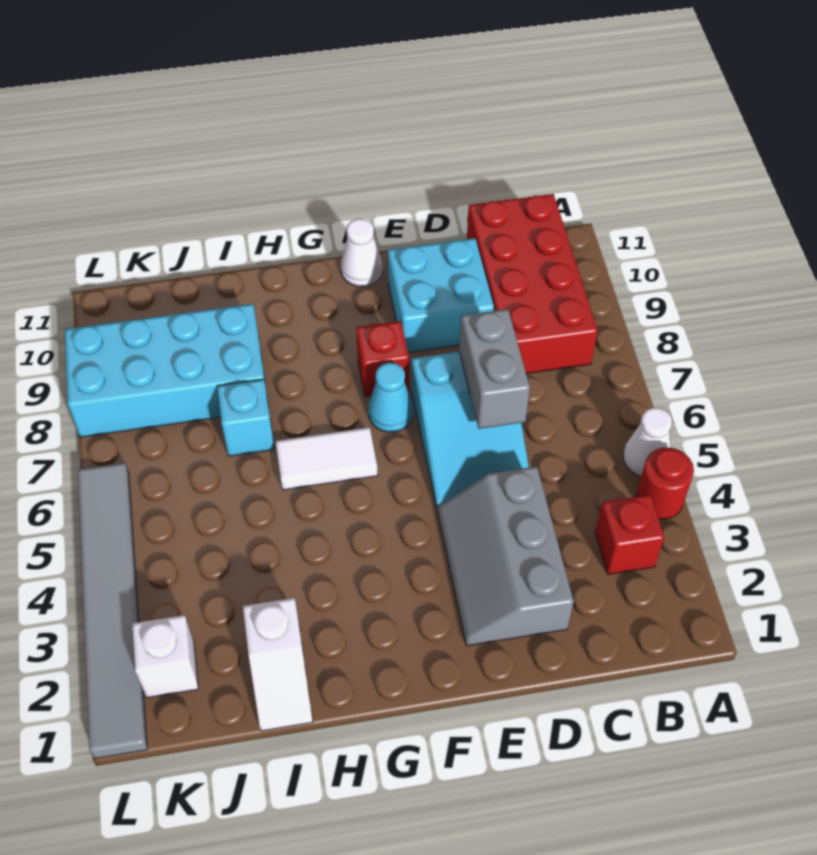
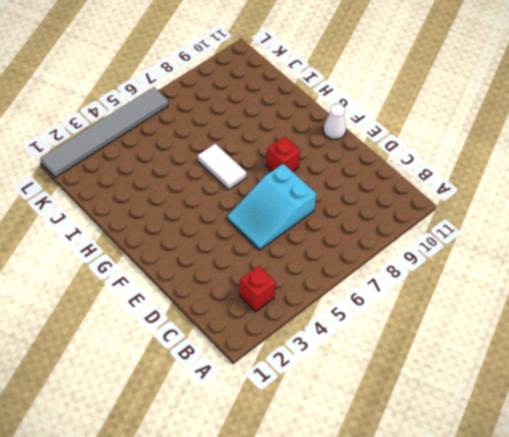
none -> red 1x1 round brick [636,448,694,519]
none -> white 1x1 cone [623,408,672,476]
none -> red 2x4 brick [467,194,598,374]

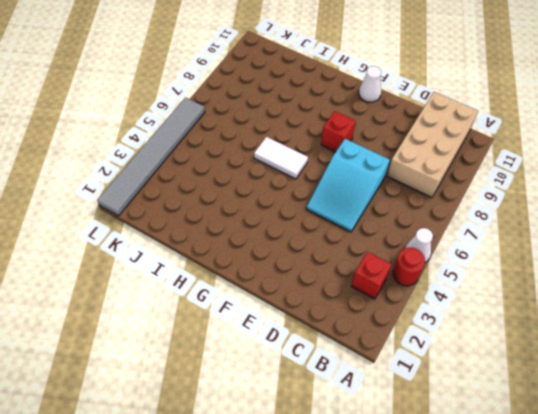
tan 2x4 brick [387,92,478,198] -> red 2x4 brick [467,194,598,374]
none -> grey 2x3 slope [437,466,574,646]
none -> cyan 2x2 brick [388,238,494,352]
none -> cyan 1x1 cone [368,363,413,432]

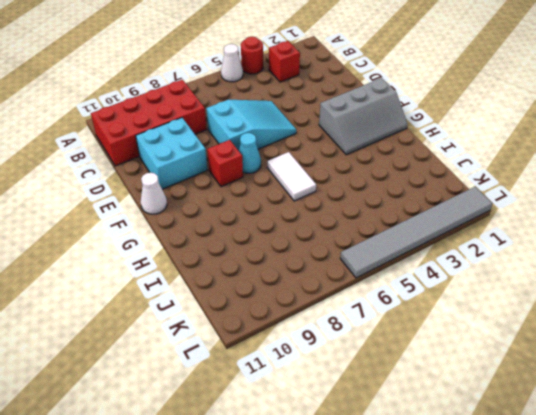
grey 2x3 slope [319,78,408,155] -> grey 2x3 slope moved to [437,466,574,646]
none -> white 1x2 slope [243,598,313,731]
none -> cyan 1x1 brick [217,379,274,456]
none -> cyan 2x4 brick [65,304,268,437]

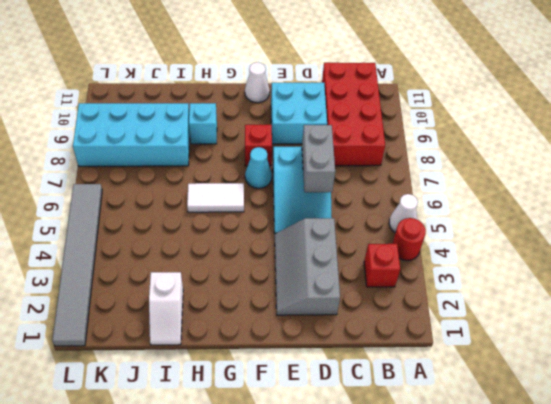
cyan 1x1 brick [189,103,217,144] -> cyan 1x1 brick moved to [217,379,274,456]
none -> white 1x1 brick [132,615,198,698]

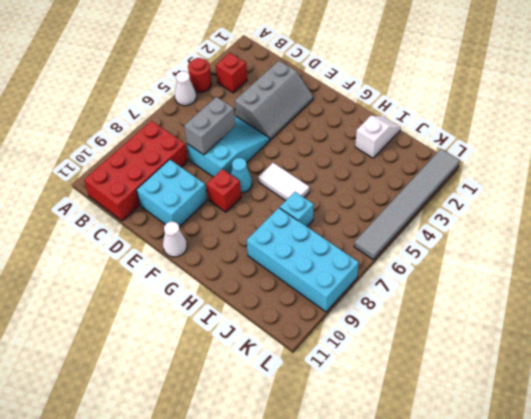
none -> white 1x1 brick [132,615,198,698]

